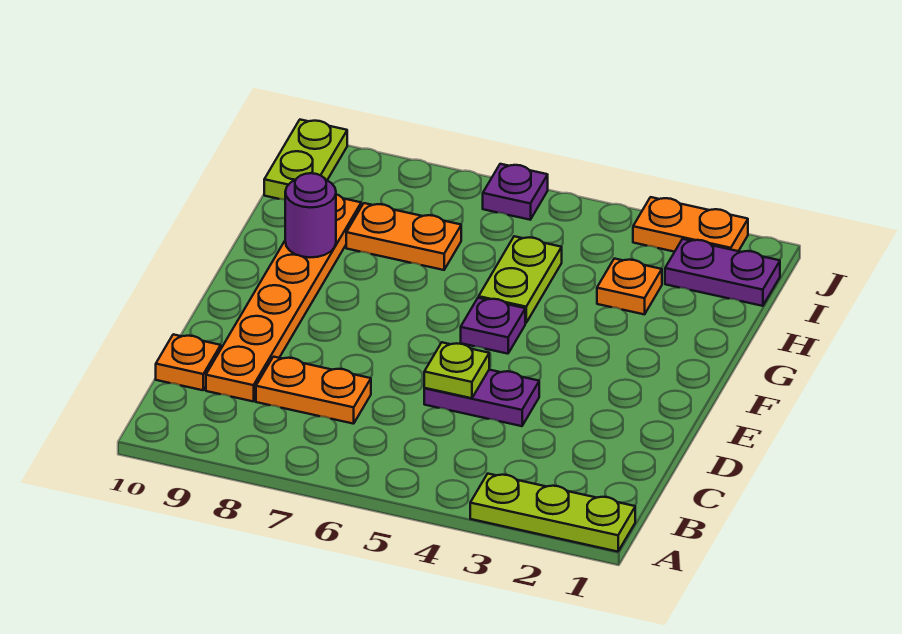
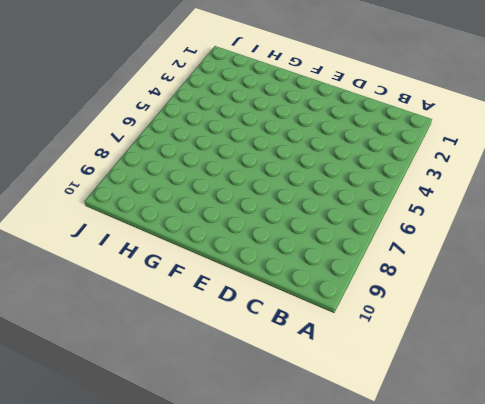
none -> lime 1x3 plate [470,474,635,552]
none -> orange 1x2 plate [256,357,371,424]
none -> orange 1x6 plate [206,194,361,401]

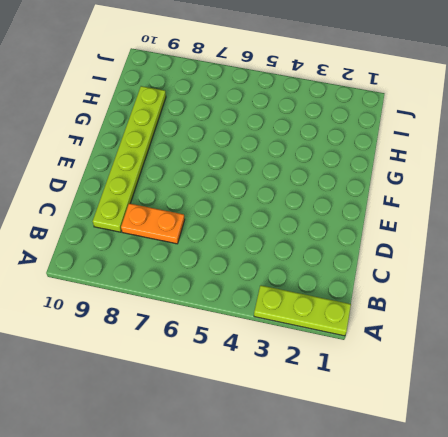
lime 1x6 plate [93,86,166,232] -> orange 1x6 plate [206,194,361,401]
none -> orange 1x1 plate [156,334,221,390]
none -> purple 1x2 plate [424,370,539,426]
none -> purple 1x1 plate [461,298,525,354]

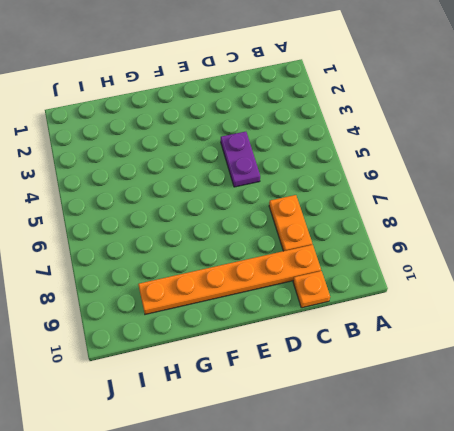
none -> lime 1x3 plate [470,474,635,552]
none -> purple 1x1 plate [461,298,525,354]
none -> lime 1x2 plate [479,236,562,323]

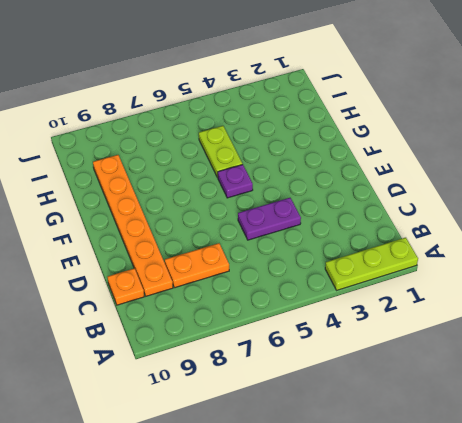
none -> orange 1x1 plate [597,259,662,314]
none -> orange 1x2 plate [346,203,461,270]
none -> purple 1x2 plate [665,239,780,306]

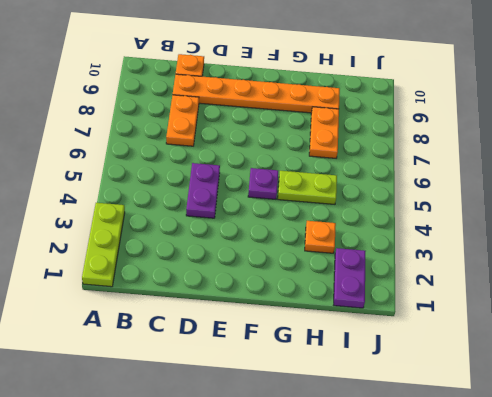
none -> lime 1x2 plate [264,120,347,200]
none -> orange 1x2 plate [633,197,748,252]
none -> purple 1x1 plate [483,164,548,220]

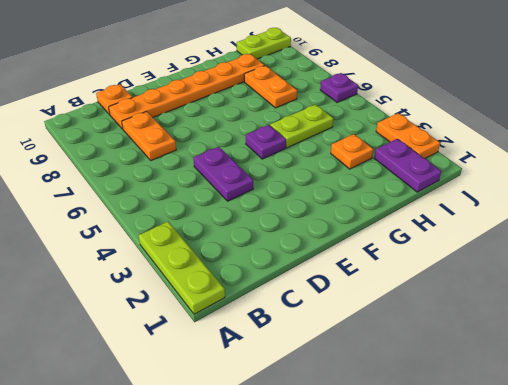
none -> lime 1x1 plate [424,342,489,398]
none -> purple 1x1 round brick [285,173,336,257]

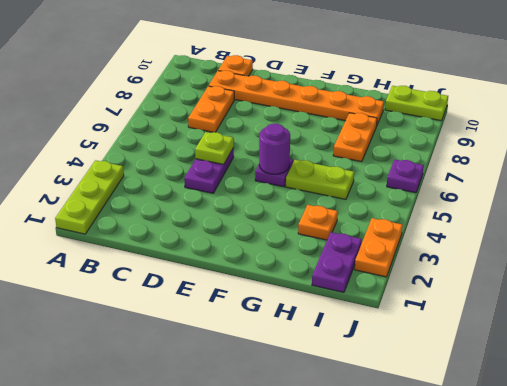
purple 1x1 round brick [259,124,290,174] -> purple 1x1 round brick moved to [285,173,336,257]

